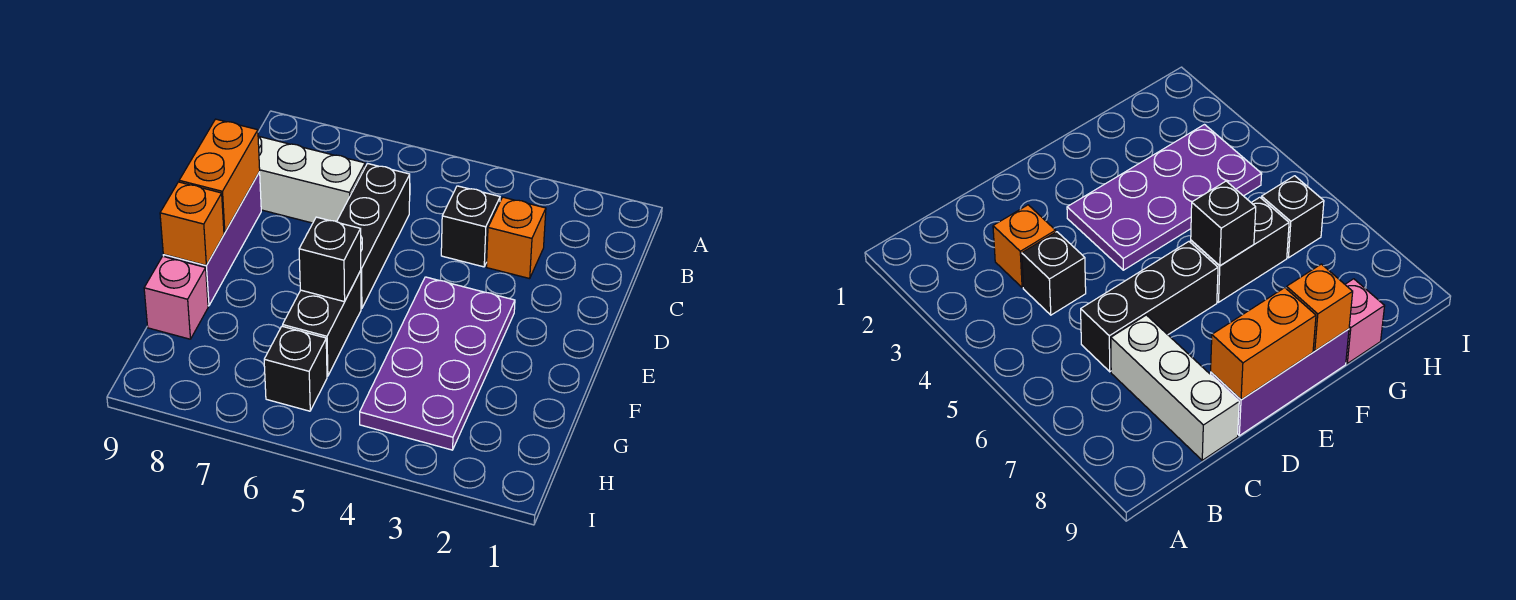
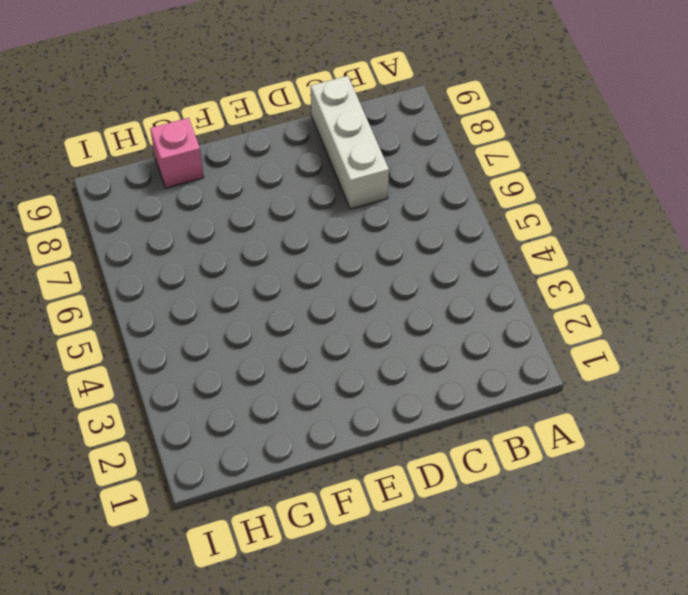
none -> orange 1x1 brick [486,197,546,279]
none -> black 1x1 brick [441,186,500,267]
none -> black 1x3 brick [337,164,410,309]

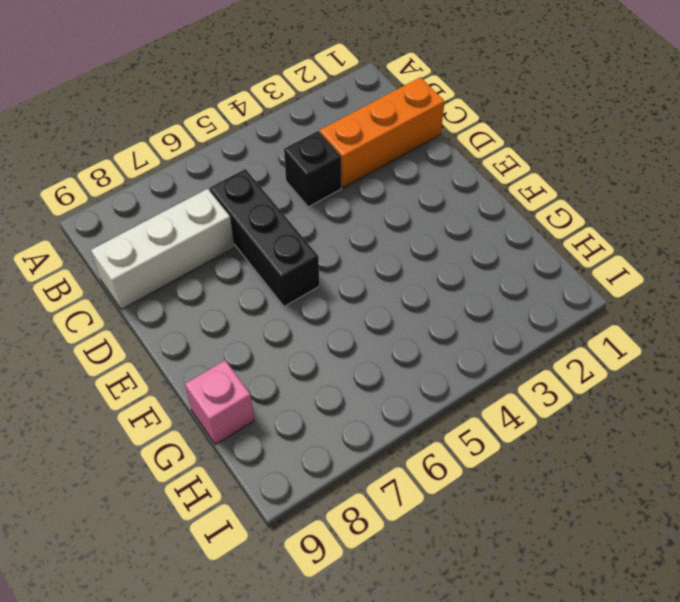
orange 1x3 brick [320,77,445,188] -> orange 1x1 brick [486,197,546,279]
none -> purple 1x3 brick [163,172,261,306]
none -> purple 2x4 plate [360,277,515,450]
none -> black 1x2 brick [283,271,361,376]

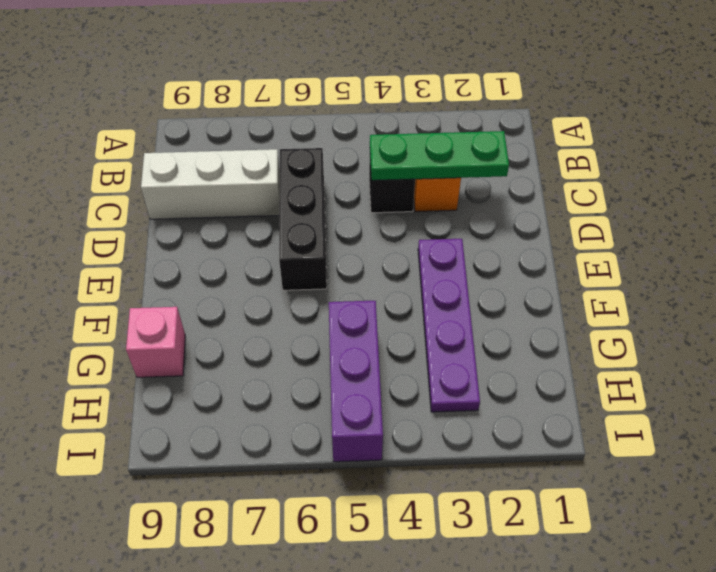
green 1x3 plate [370,131,509,180] -> none
purple 1x4 plate [418,239,480,412] -> purple 2x4 plate [360,277,515,450]
purple 1x3 brick [329,301,383,462] -> purple 1x3 brick moved to [163,172,261,306]
none -> black 1x2 brick [283,271,361,376]
none -> black 1x1 brick [264,326,327,411]
none -> orange 1x2 brick [179,119,260,233]

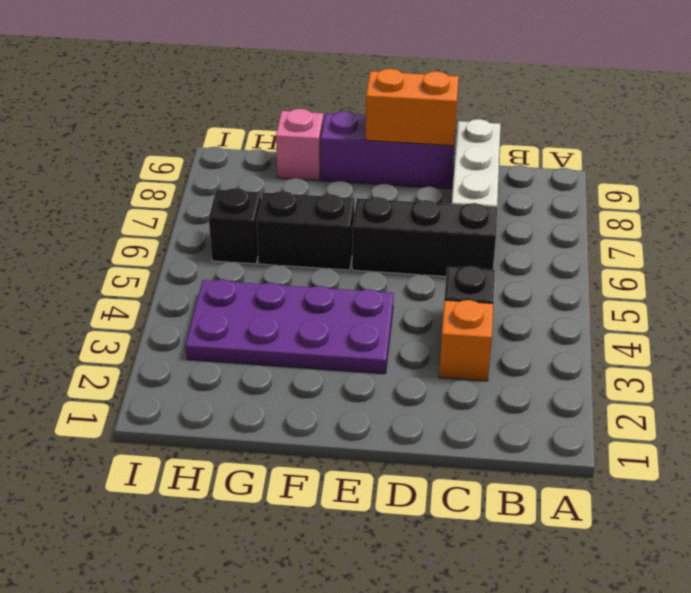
none -> black 1x1 brick [299,217,361,302]
none -> orange 1x1 brick [160,182,224,265]

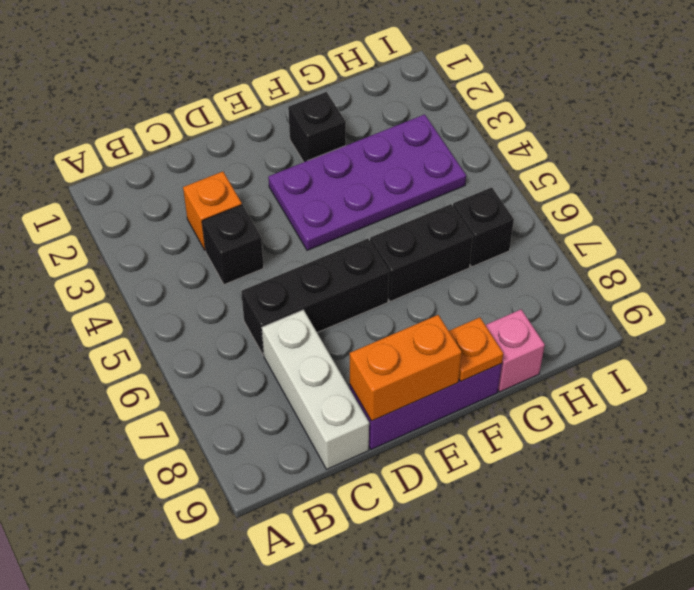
black 1x1 brick [288,92,346,162] -> black 1x1 brick moved to [299,217,361,302]
orange 1x1 plate [449,317,503,381] -> orange 1x1 brick [160,182,224,265]

